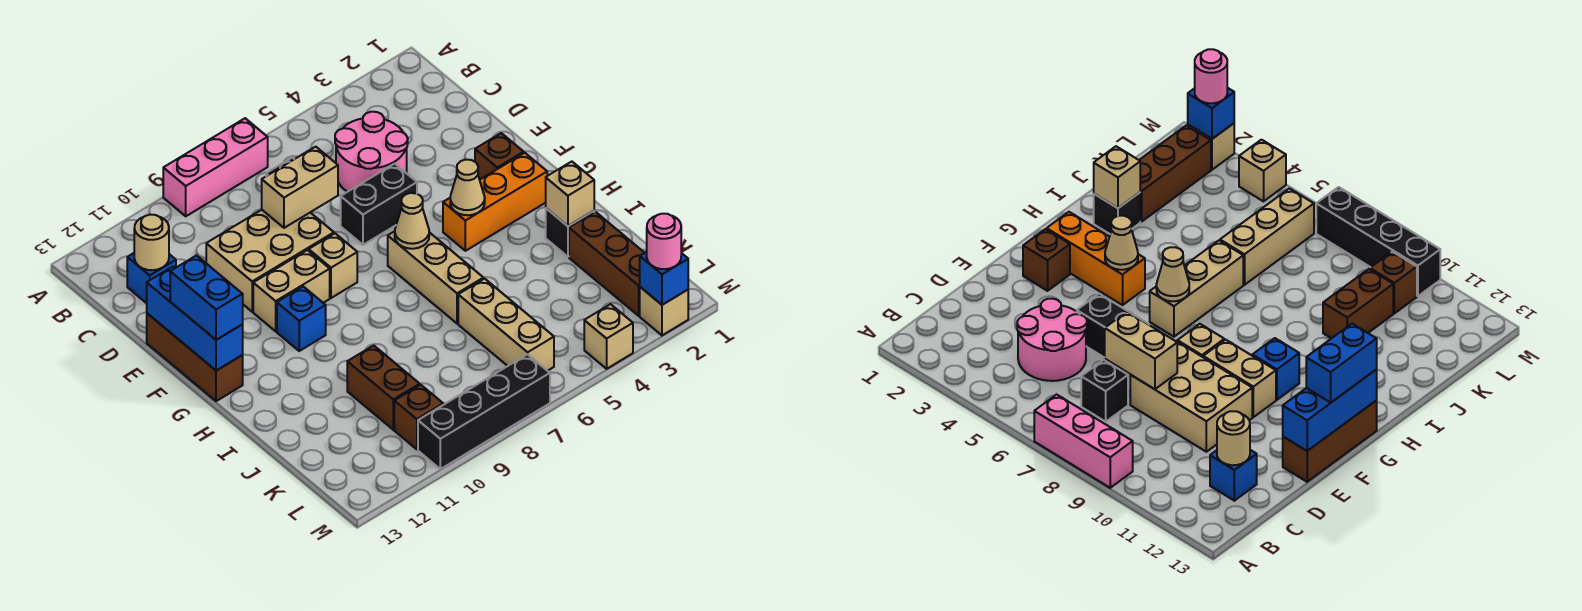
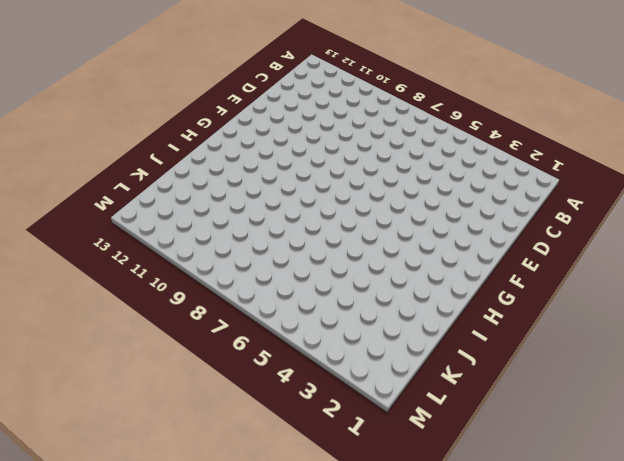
none -> pink 1x3 brick [163,118,268,216]
none -> pink 2x2 round brick [335,112,408,192]
none -> black 1x1 brick [1081,360,1128,422]
none -> blue 1x1 brick [127,253,176,303]

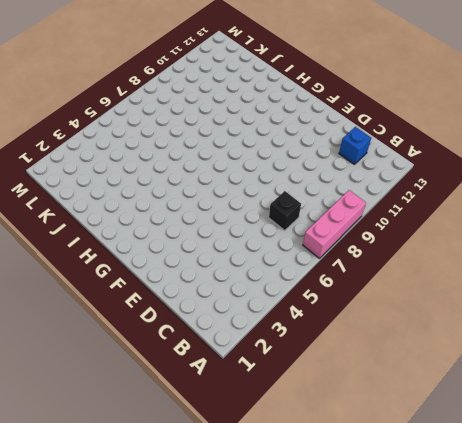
none -> pink 2x2 round brick [335,112,408,192]
none -> tan 2x3 brick [206,210,334,312]
none -> black 1x2 brick [341,164,417,245]
none -> brown 1x3 brick [147,313,243,401]

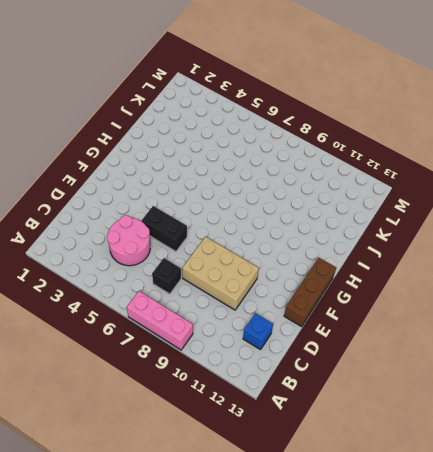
none -> brown 1x1 brick [475,133,524,180]
none -> tan 1x1 brick [309,234,357,298]
none -> tan 1x2 brick [253,250,330,331]
none -> orange 1x3 brick [443,153,547,251]

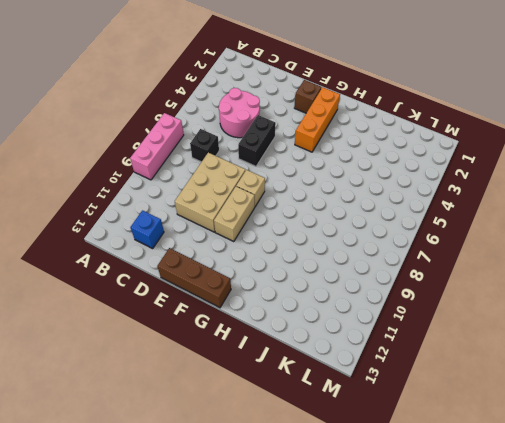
none -> tan 1x3 brick [388,231,483,324]
none -> blue 1x1 brick [277,287,326,351]
none -> black 1x1 brick [546,208,594,257]
none -> brown 1x3 brick [569,212,644,316]

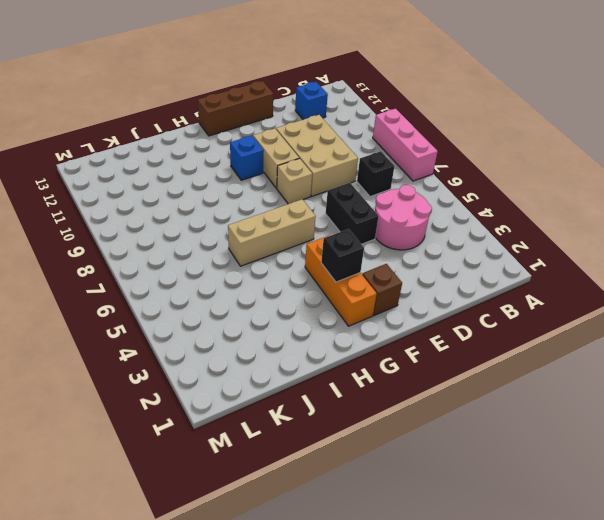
black 1x1 brick [321,229,364,282] -> black 1x1 brick moved to [546,208,594,257]
none -> brown 1x3 brick [569,212,644,316]
none -> tan 1x3 brick [458,279,554,371]
none -> brown 1x2 brick [347,345,420,430]
none -> brown 1x1 brick [394,385,443,449]

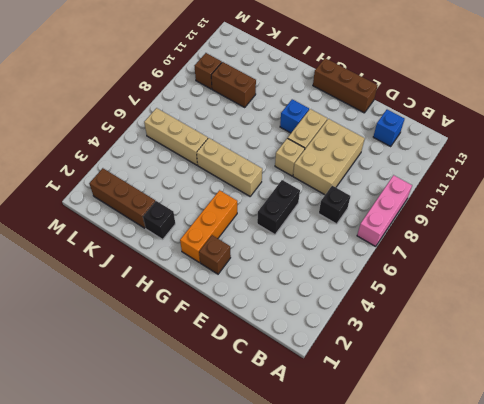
none -> pink 2x2 round brick [335,112,408,192]
none -> tan 1x1 brick [640,287,688,335]
none -> tan 1x1 brick [584,304,633,369]
none -> black 1x4 brick [418,354,550,469]

